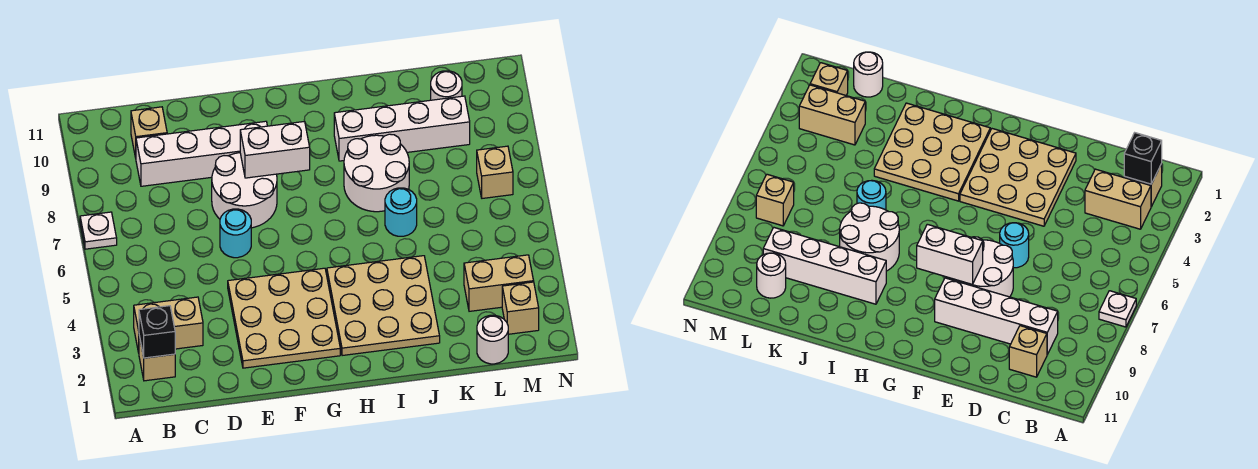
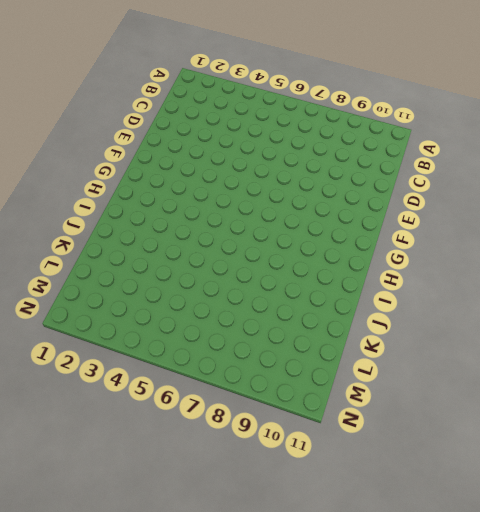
none -> white 1x1 plate [80,212,117,249]
none -> tan 1x1 brick [139,336,175,381]
none -> tan 1x2 brick [134,297,203,353]

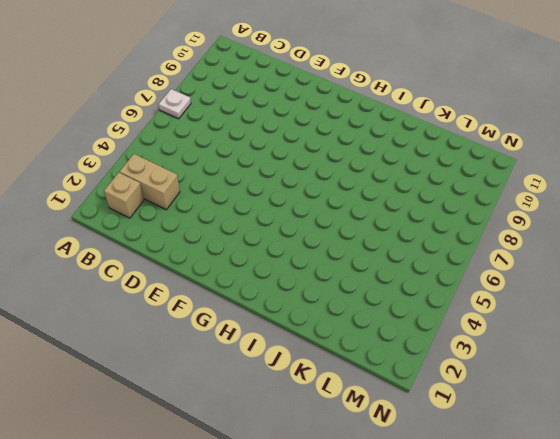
none -> white 1x4 brick [136,121,267,186]
none -> tan 1x1 brick [131,107,167,158]
none -> tan 3x3 plate [228,268,340,368]

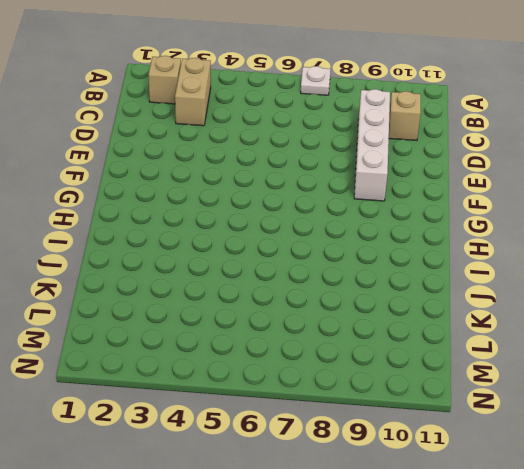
none -> tan 3x3 plate [228,268,340,368]
none -> cyan 1x1 round brick [220,209,251,258]
none -> white 2x2 round brick [212,153,277,228]

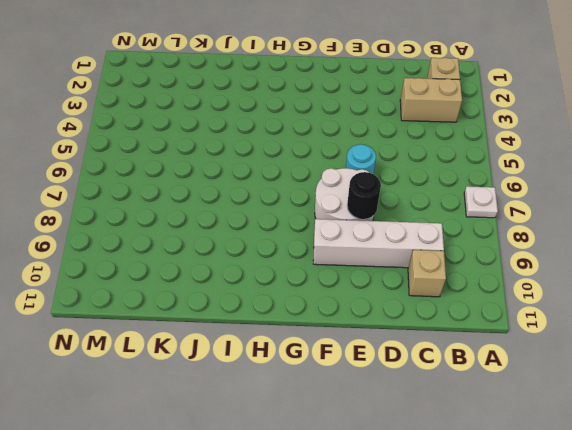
black 1x1 round brick [347,172,381,219] -> none
none -> tan 3x3 plate [228,268,340,368]
none -> tan 3x3 plate [327,256,440,356]
none -> white 2x2 round brick [344,134,409,212]

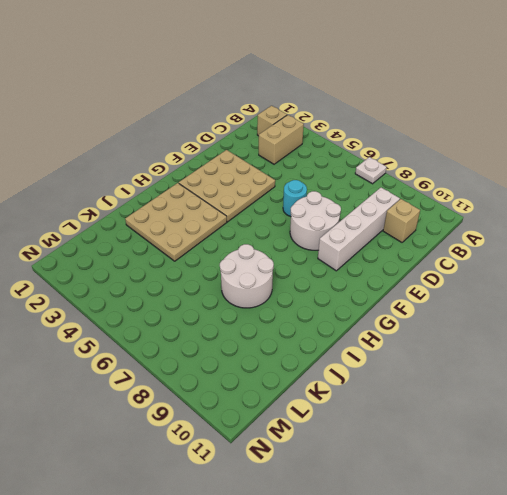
none -> white 1x4 brick [334,96,470,161]
none -> cyan 1x1 round brick [385,188,417,236]
none -> white 1x1 round brick [477,315,508,364]

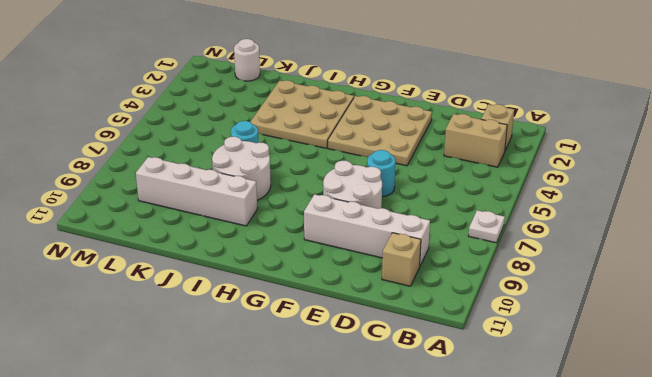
none -> tan 1x2 brick [464,255,534,311]
none -> white 1x1 round brick [431,71,462,100]
none -> tan 1x1 brick [502,282,539,334]

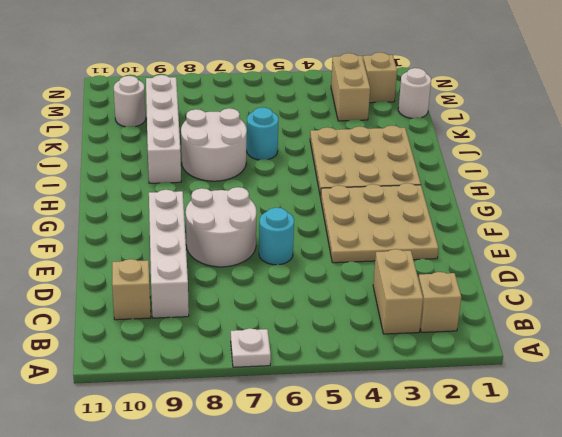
none -> tan 1x1 brick [477,146,513,198]
none -> black 1x1 brick [139,306,175,358]
none -> white 1x2 brick [240,121,310,178]

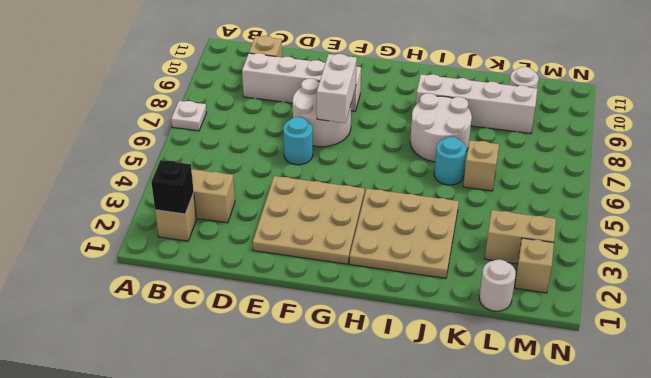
white 1x2 brick [317,54,357,123] -> white 1x2 brick turned to [240,121,310,178]
tan 1x1 brick [463,140,499,191] -> tan 1x1 brick moved to [477,146,513,198]

